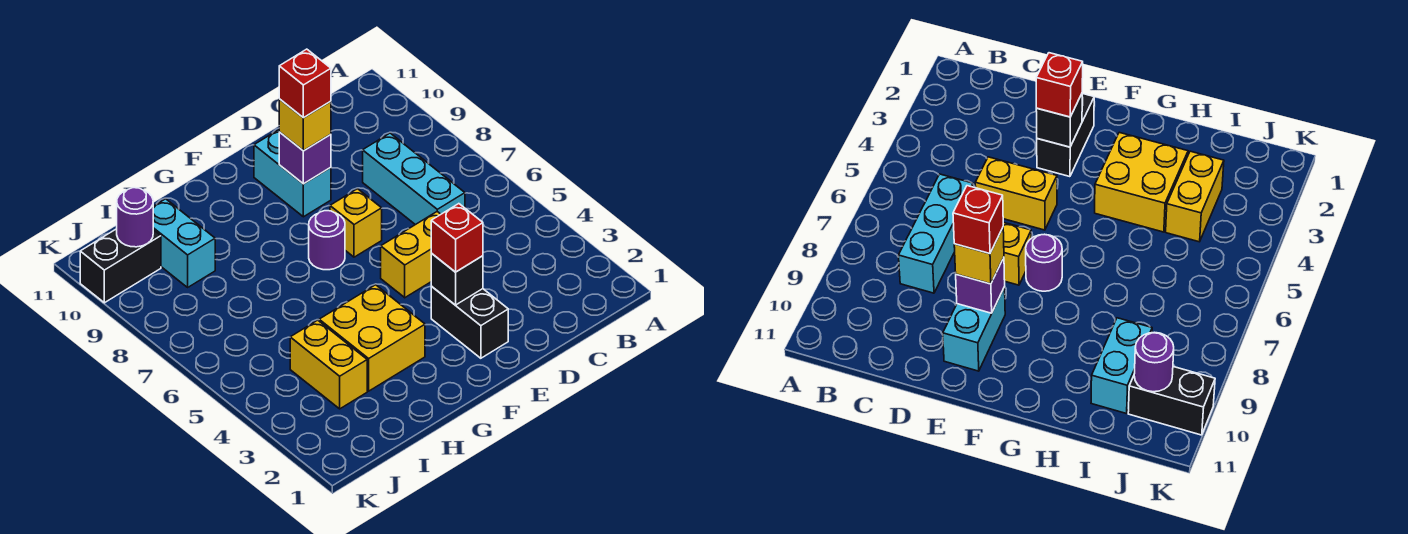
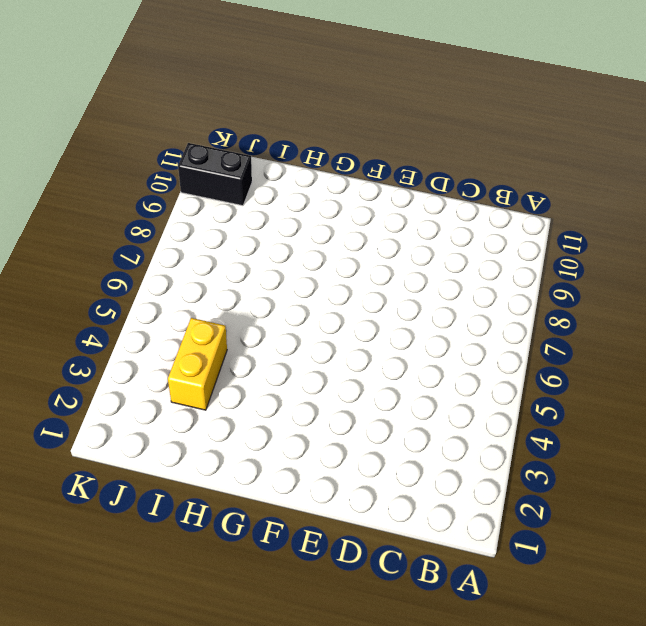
none -> cyan 1x3 brick [363,133,465,225]
none -> yellow 1x2 brick [381,212,441,298]
none -> black 1x2 brick [431,286,508,358]

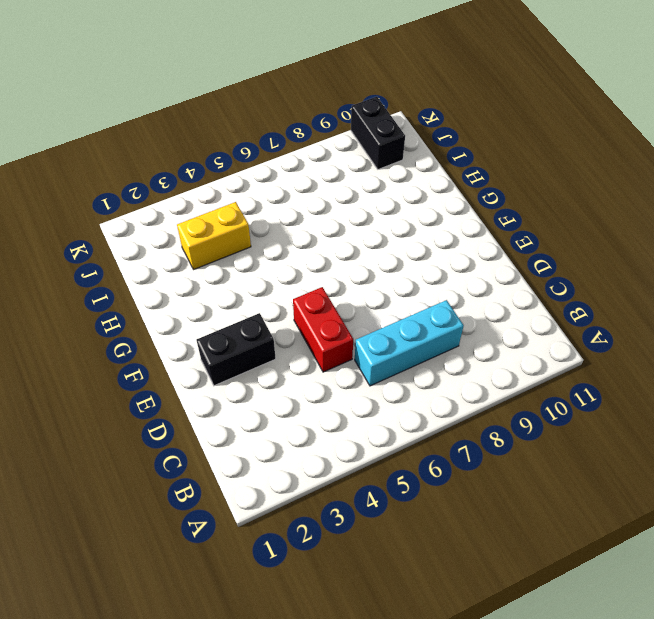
red 1x2 brick [293,287,353,372] -> yellow 1x2 brick [381,212,441,298]
none -> yellow 1x1 brick [330,189,382,257]
none -> cyan 1x2 brick [254,130,331,217]
none -> purple 1x1 round brick [309,211,345,270]

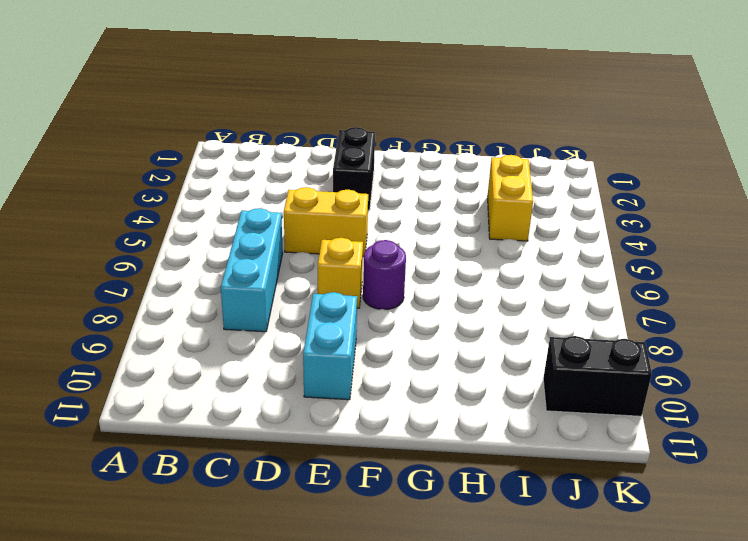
none -> yellow 2x2 brick [319,285,425,391]
none -> cyan 1x2 brick [153,199,215,287]
none -> black 1x1 brick [431,254,483,305]

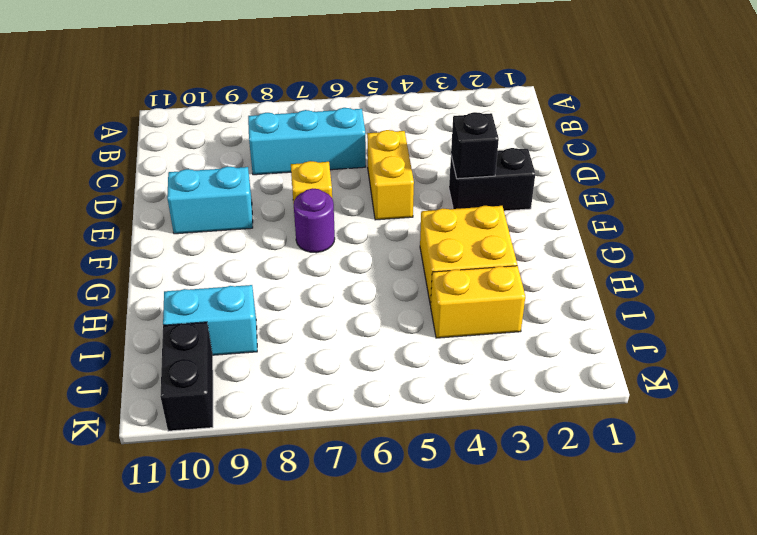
none -> purple 1x1 brick [279,132,331,184]
none -> purple 1x1 round brick [117,188,153,247]
none -> red 1x1 brick [431,204,483,272]

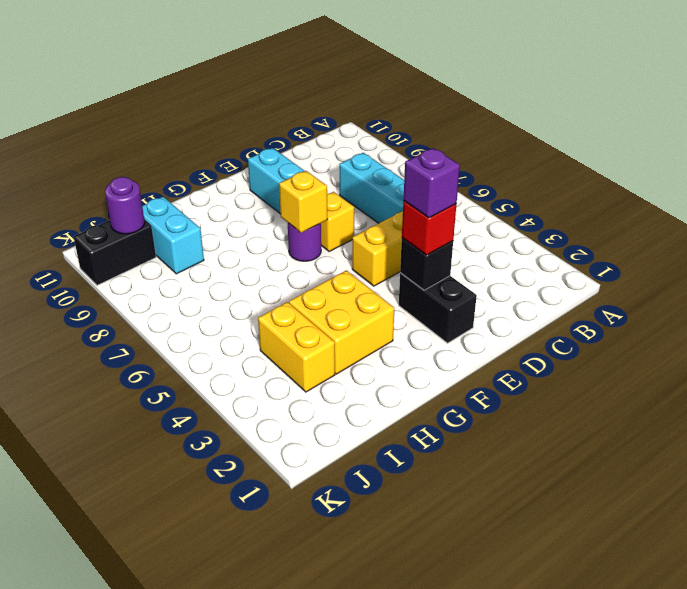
purple 1x1 brick [403,148,460,218] -> purple 1x1 brick moved to [279,132,331,184]
yellow 1x1 brick [279,171,328,233] -> yellow 1x1 brick moved to [279,99,331,151]
none -> red 1x1 brick [279,49,331,118]

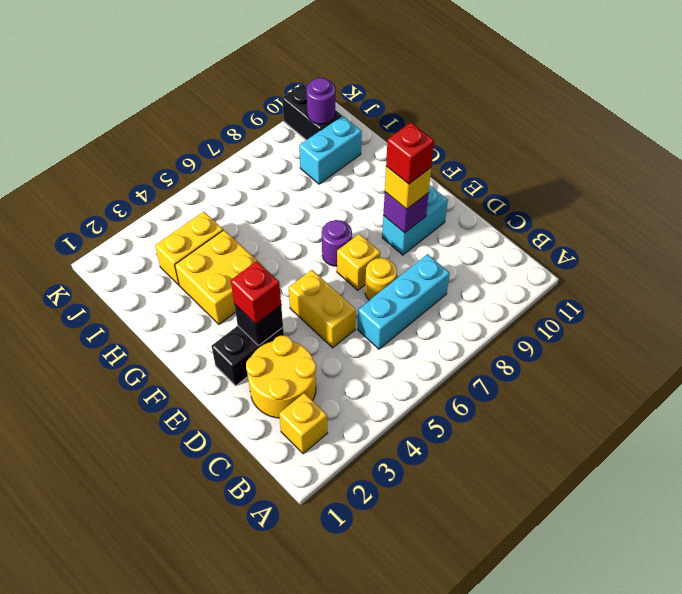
yellow 1x1 brick [279,393,327,454] -> none
yellow 2x2 round brick [246,336,316,418] -> none
yellow 1x1 round brick [365,258,397,300] -> none

